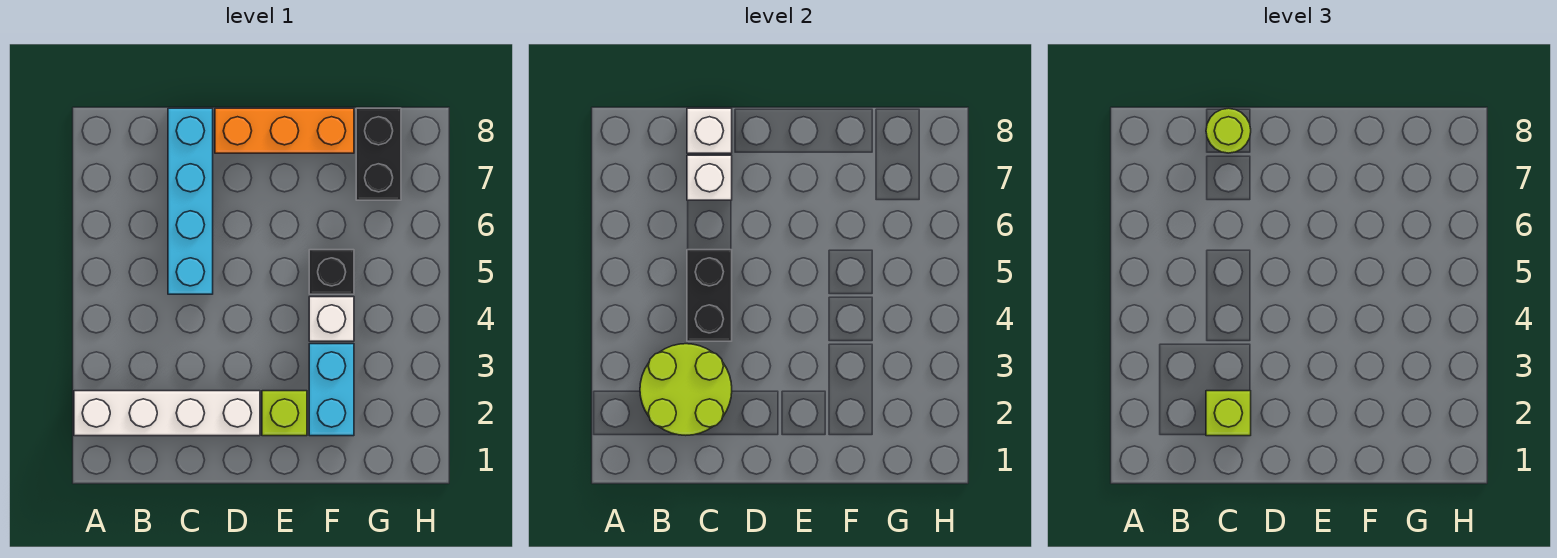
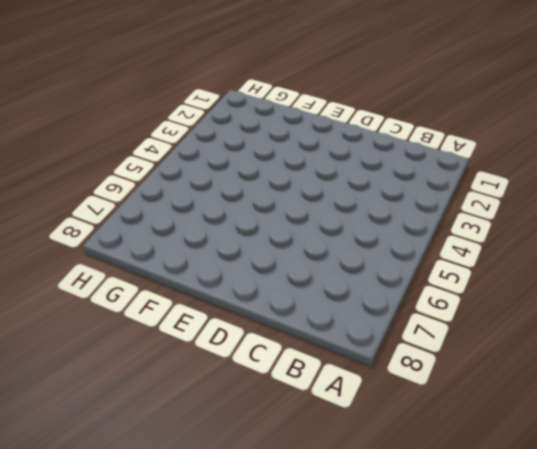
none -> white 1x4 brick [74,391,260,436]
none -> cyan 1x4 brick [168,108,213,294]
none -> orange 1x3 brick [215,108,354,153]

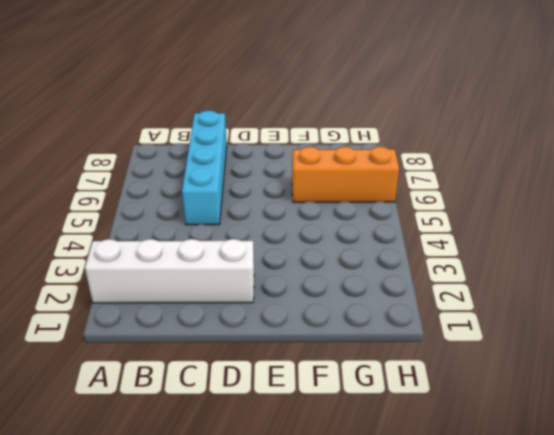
orange 1x3 brick [292,147,399,202] -> orange 1x3 brick moved to [215,108,354,153]
none -> lime 1x1 brick [262,391,307,436]
none -> cyan 1x2 brick [309,344,354,436]
none -> white 1x1 brick [309,297,354,341]

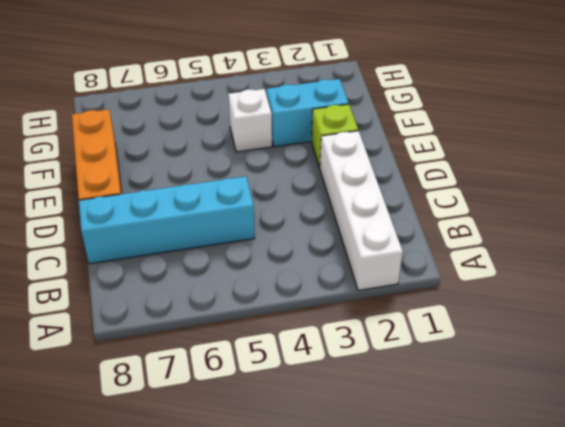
none -> black 1x1 brick [309,250,354,294]
none -> black 1x2 brick [356,108,401,200]
none -> lime 2x2 round brick [640,344,732,435]

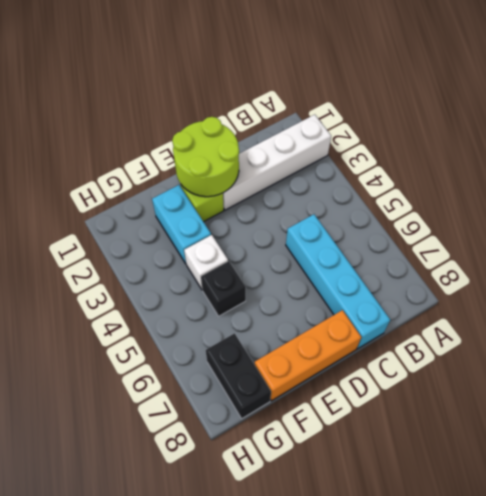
lime 2x2 round brick [172,117,239,197] -> lime 2x2 round brick moved to [640,344,732,435]
none -> black 1x2 brick [687,250,732,341]
none -> white 1x1 brick [687,155,732,200]
none -> white 1x1 brick [687,108,732,153]

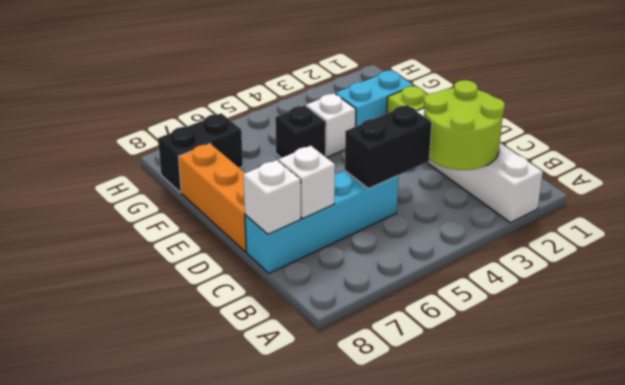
none -> lime 1x1 brick [1206,391,1251,436]
none -> lime 1x1 round brick [1206,108,1251,153]

